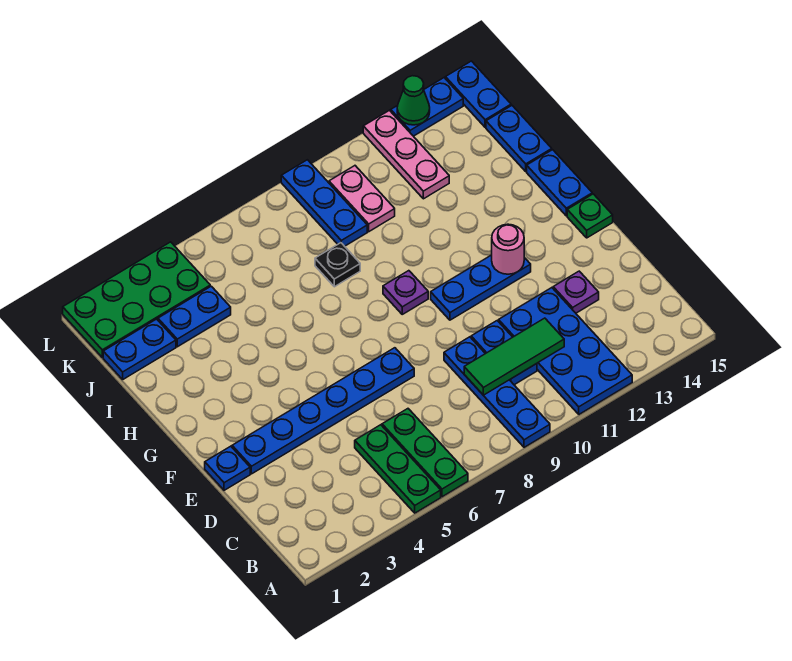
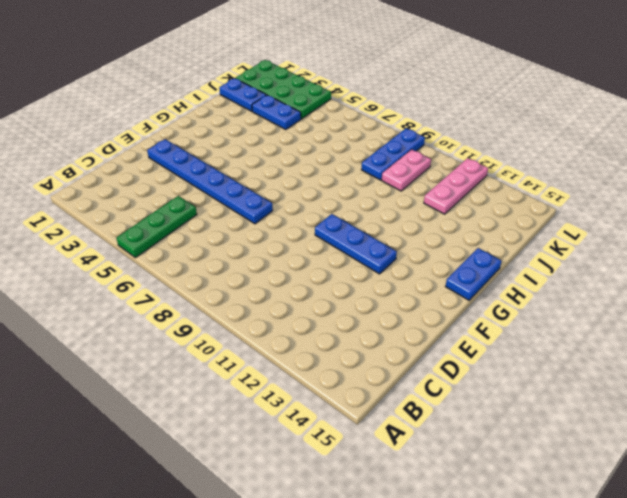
none -> green 1x3 plate [382,409,468,497]
none -> blue 1x4 plate [444,337,550,447]
none -> blue 2x4 plate [499,288,632,414]

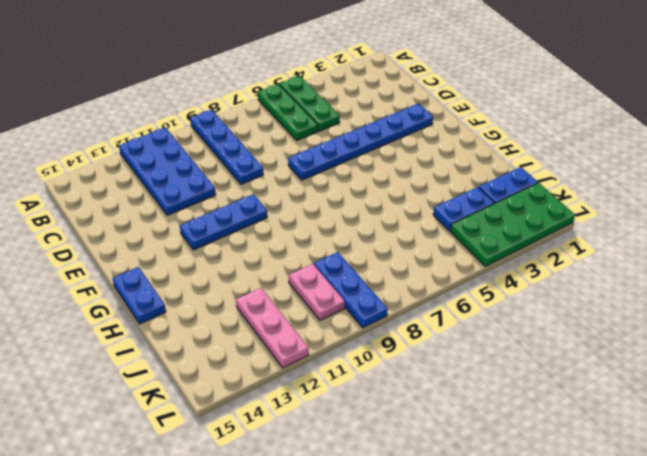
none -> blue 1x2 plate [471,321,537,385]
none -> purple 1x1 plate [553,271,599,313]
none -> blue 1x1 plate [205,446,250,490]

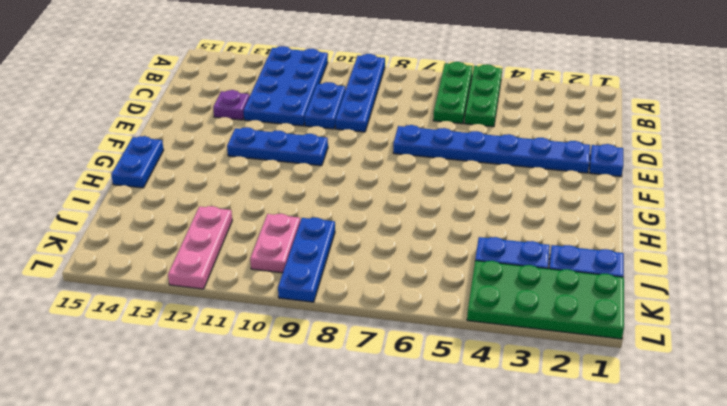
none -> green 1x1 plate [567,194,613,238]
none -> purple 1x1 plate [383,271,428,314]
none -> black 1x1 plate [315,243,360,287]

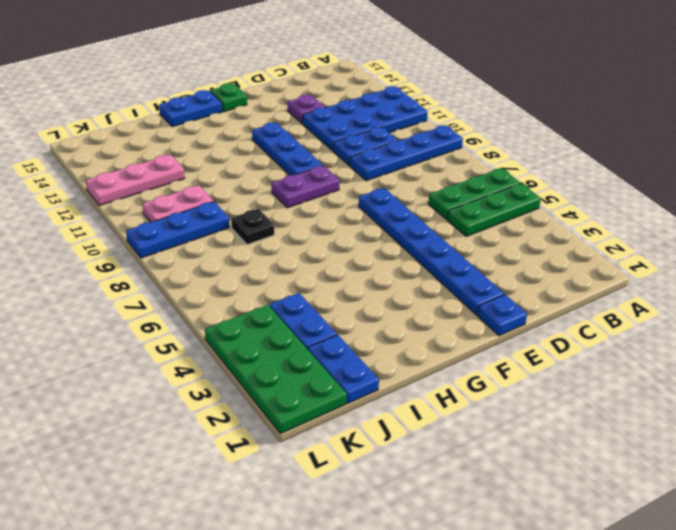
purple 1x2 plate [272,166,340,208] -> purple 1x1 plate [383,271,428,314]
none -> blue 1x2 plate [486,106,552,171]
none -> blue 1x2 plate [445,61,511,127]
none -> blue 1x2 plate [391,78,463,136]

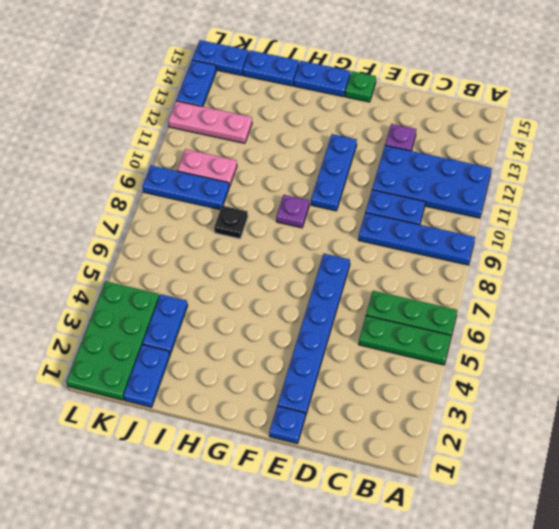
none -> green 1x3 tile [464,318,564,395]
none -> pink 1x1 round brick [492,224,524,274]
none -> green 1x1 cone [397,76,430,125]

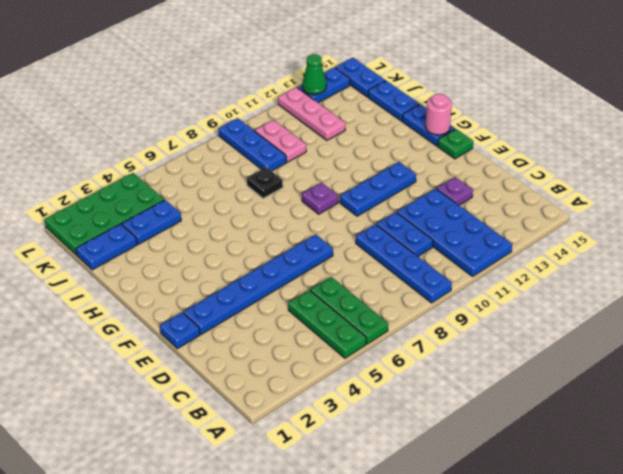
pink 1x1 round brick [426,94,452,135] -> pink 1x1 round brick moved to [492,224,524,274]
none -> green 1x3 tile [464,318,564,395]

